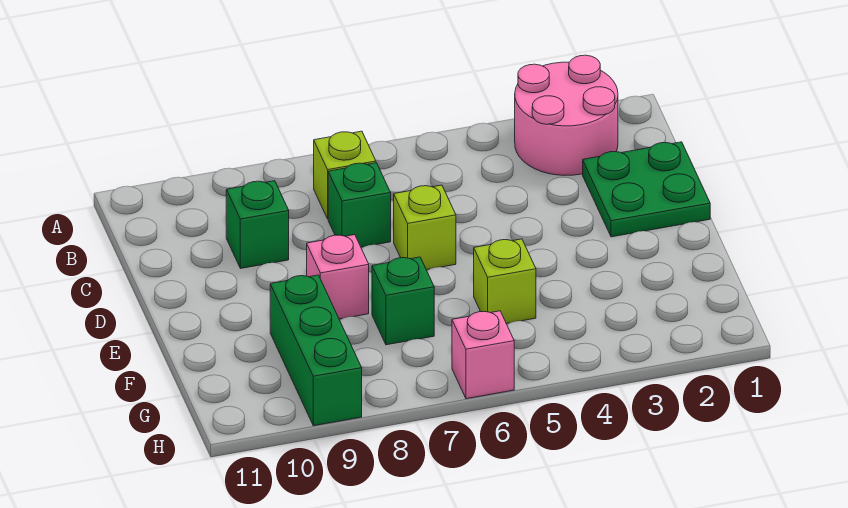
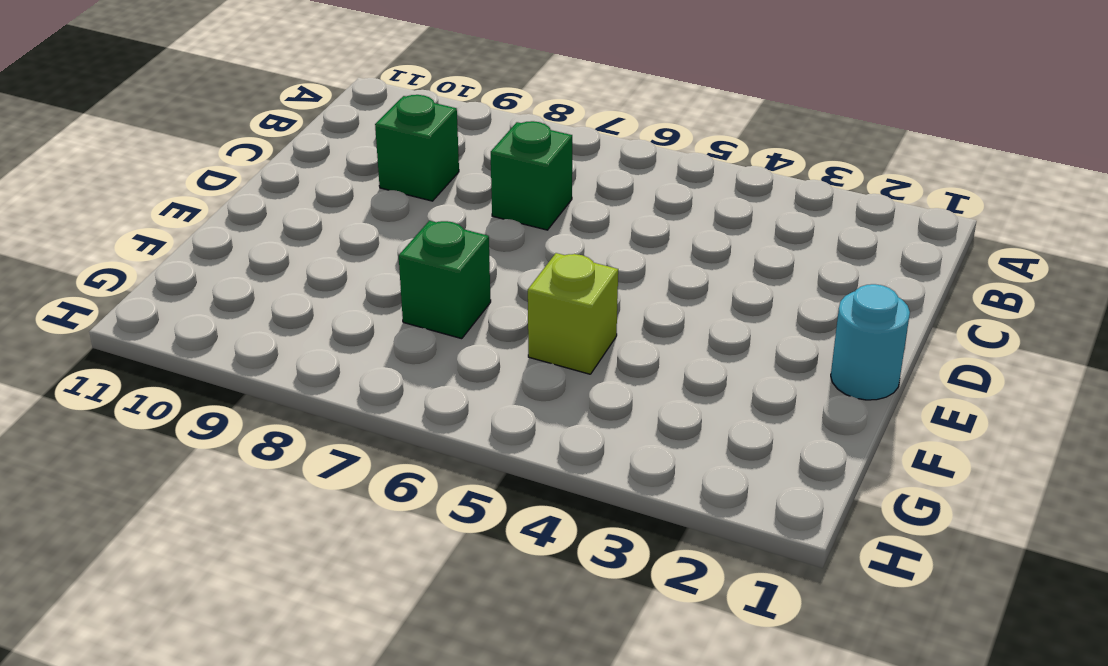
cyan 1x1 round brick [831,284,910,400] -> none
none -> pink 2x2 round brick [515,55,618,176]
none -> lime 1x1 brick [314,131,376,219]

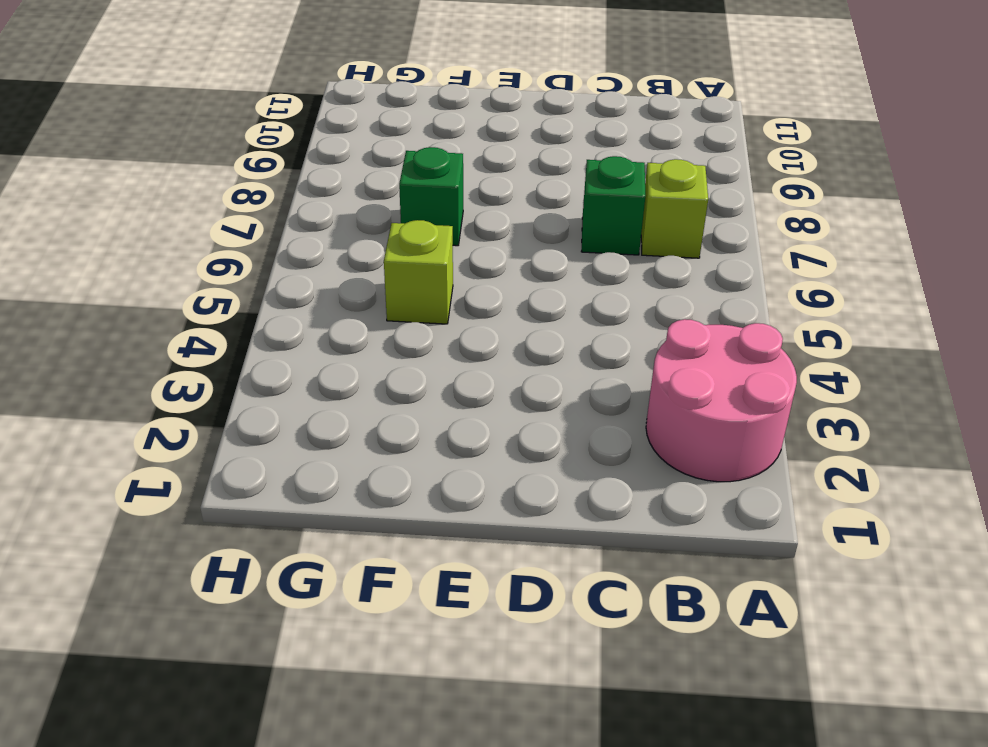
none -> green 2x2 plate [583,142,710,237]
none -> green 1x1 brick [226,181,289,268]

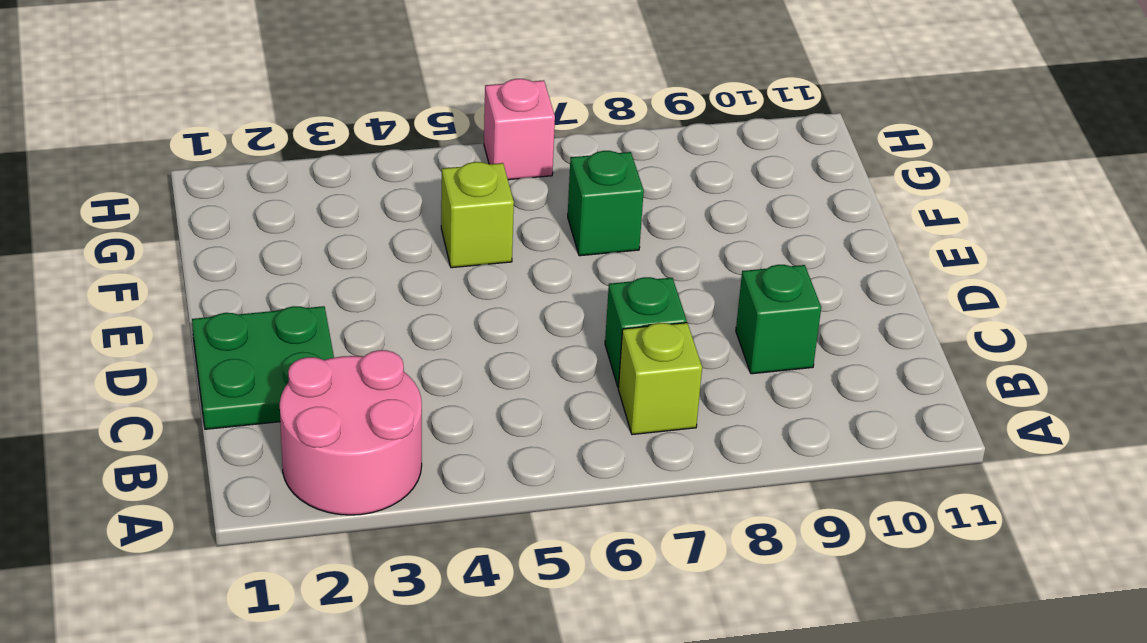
none -> lime 1x1 brick [394,185,456,270]
none -> pink 1x1 brick [307,235,369,319]

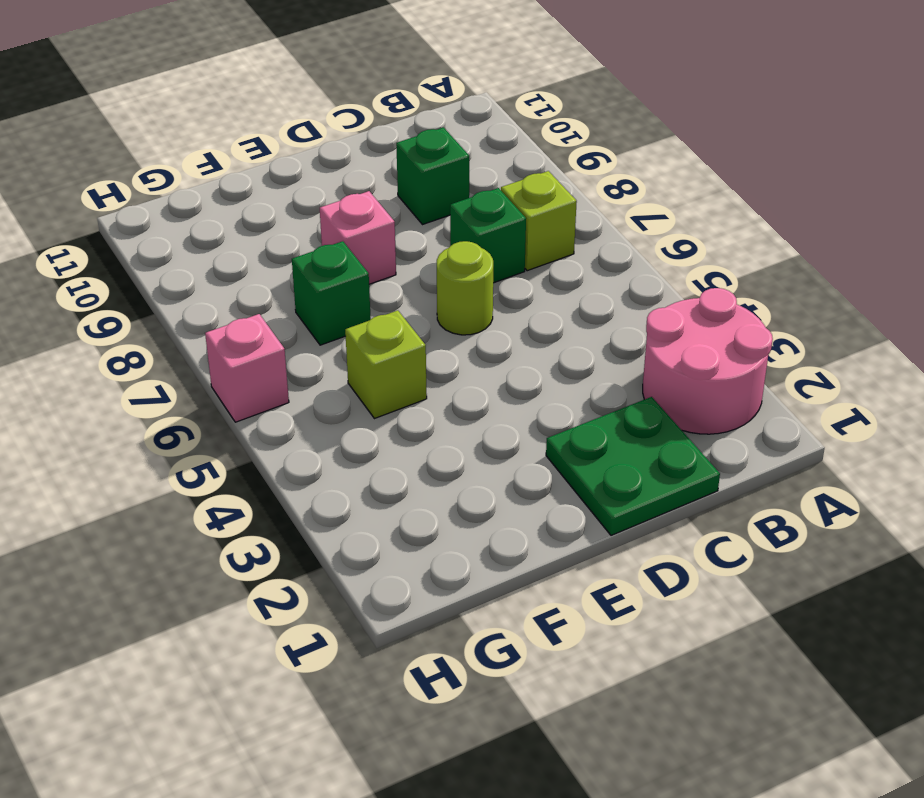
lime 1x1 round brick [437,241,493,335] -> lime 1x1 brick [394,185,456,270]
none -> green 1x3 brick [270,275,362,426]

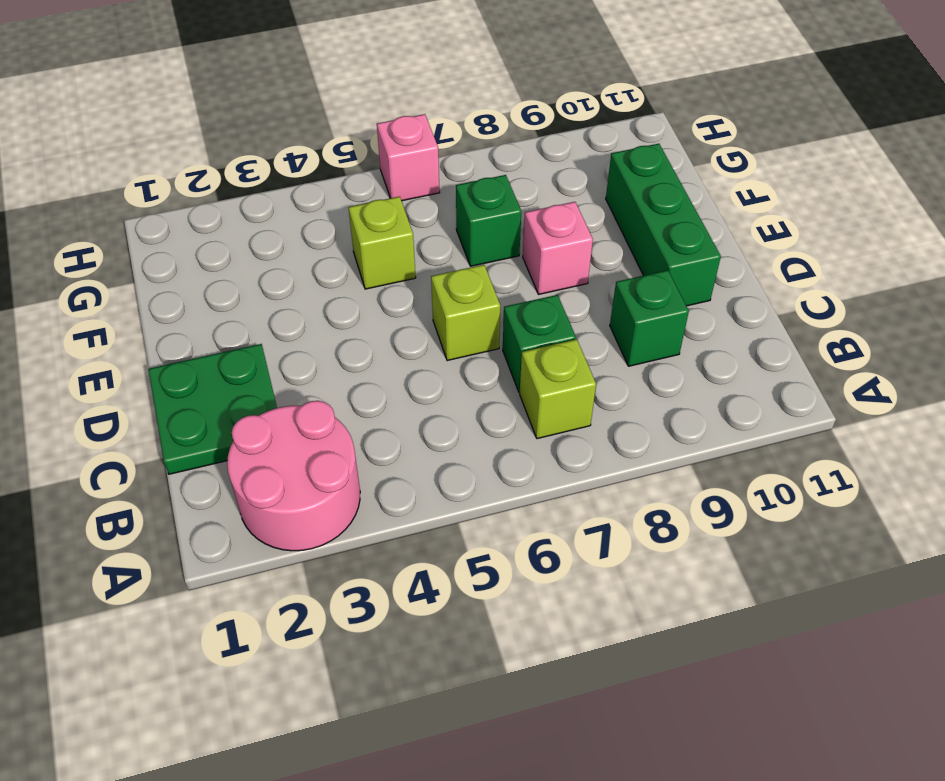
green 1x3 brick [606,144,721,306] -> green 1x3 brick moved to [270,275,362,426]

